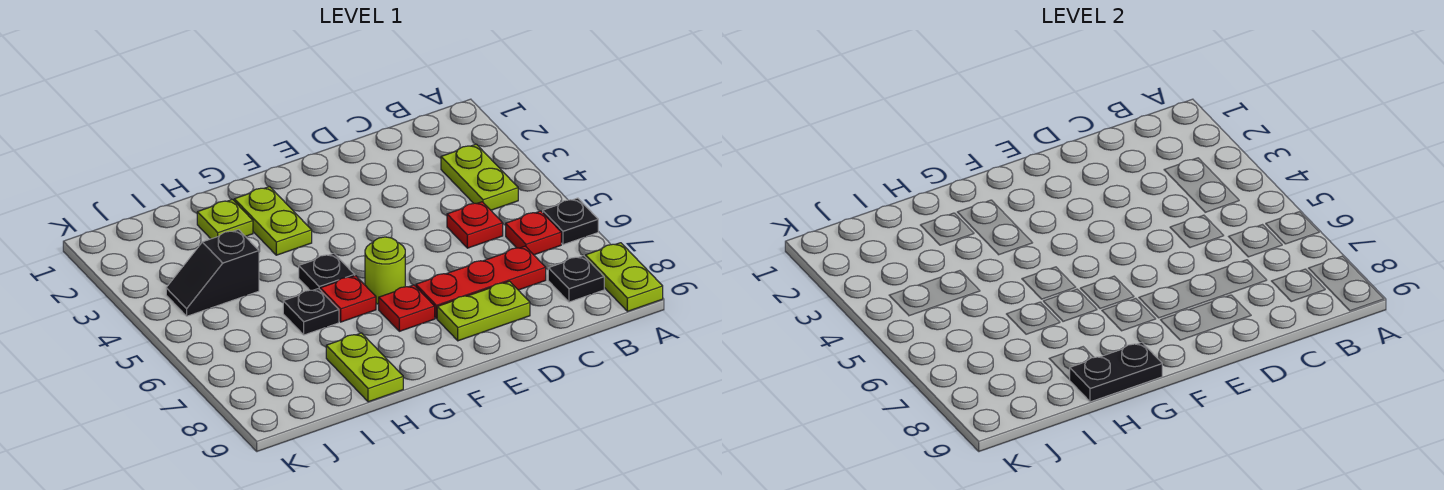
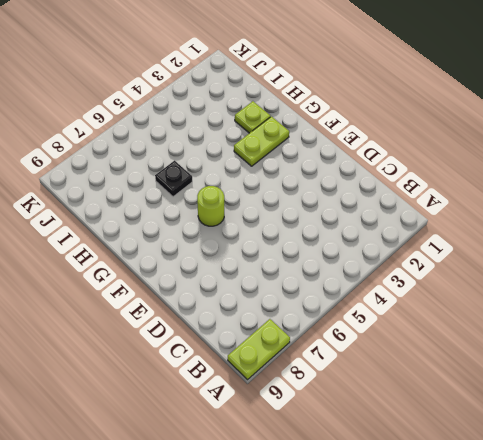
none -> black 1x1 plate [542,198,598,245]
none -> lime 1x2 plate [441,144,518,210]
none -> red 1x1 plate [506,211,561,255]

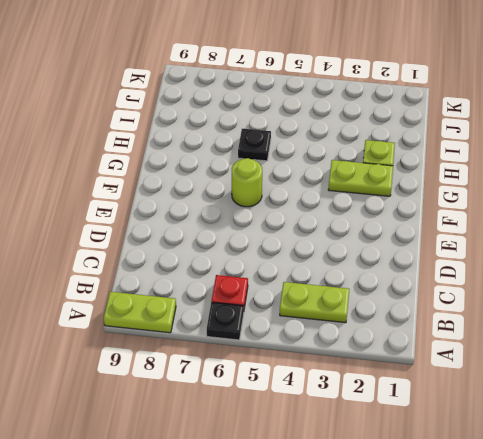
none -> black 1x1 plate [548,256,604,302]
none -> red 1x1 plate [447,202,503,248]
none -> red 1x3 plate [416,246,546,319]

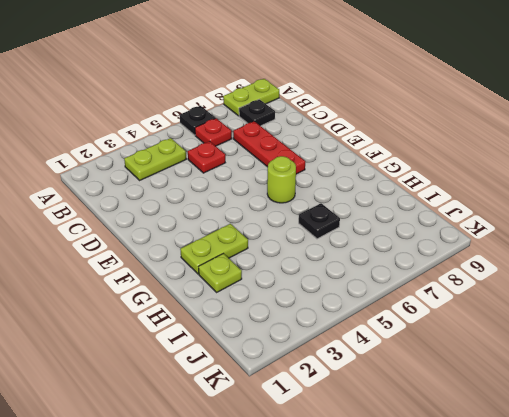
none -> lime 1x2 plate [437,281,530,341]
none -> red 1x1 plate [379,285,435,331]
none -> black 1x1 plate [299,253,355,290]

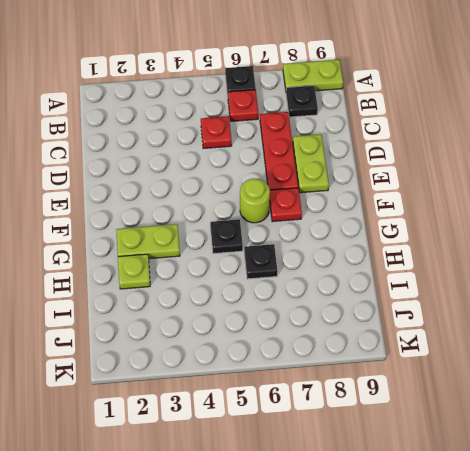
none -> lime 1x2 plate [441,144,518,210]
none -> red 1x1 plate [320,276,376,322]
none -> lime 1x2 plate [326,333,403,402]

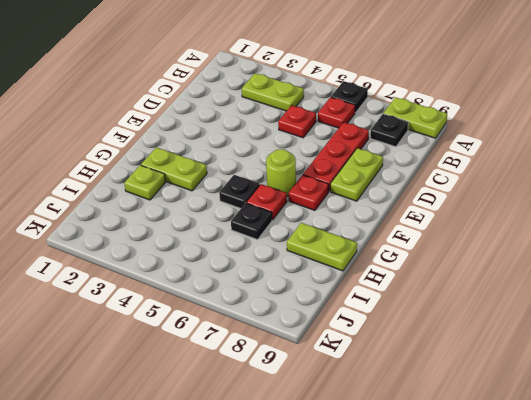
none -> black 1x2 slope [166,230,259,316]
none -> black 1x2 plate [1069,342,1162,402]

